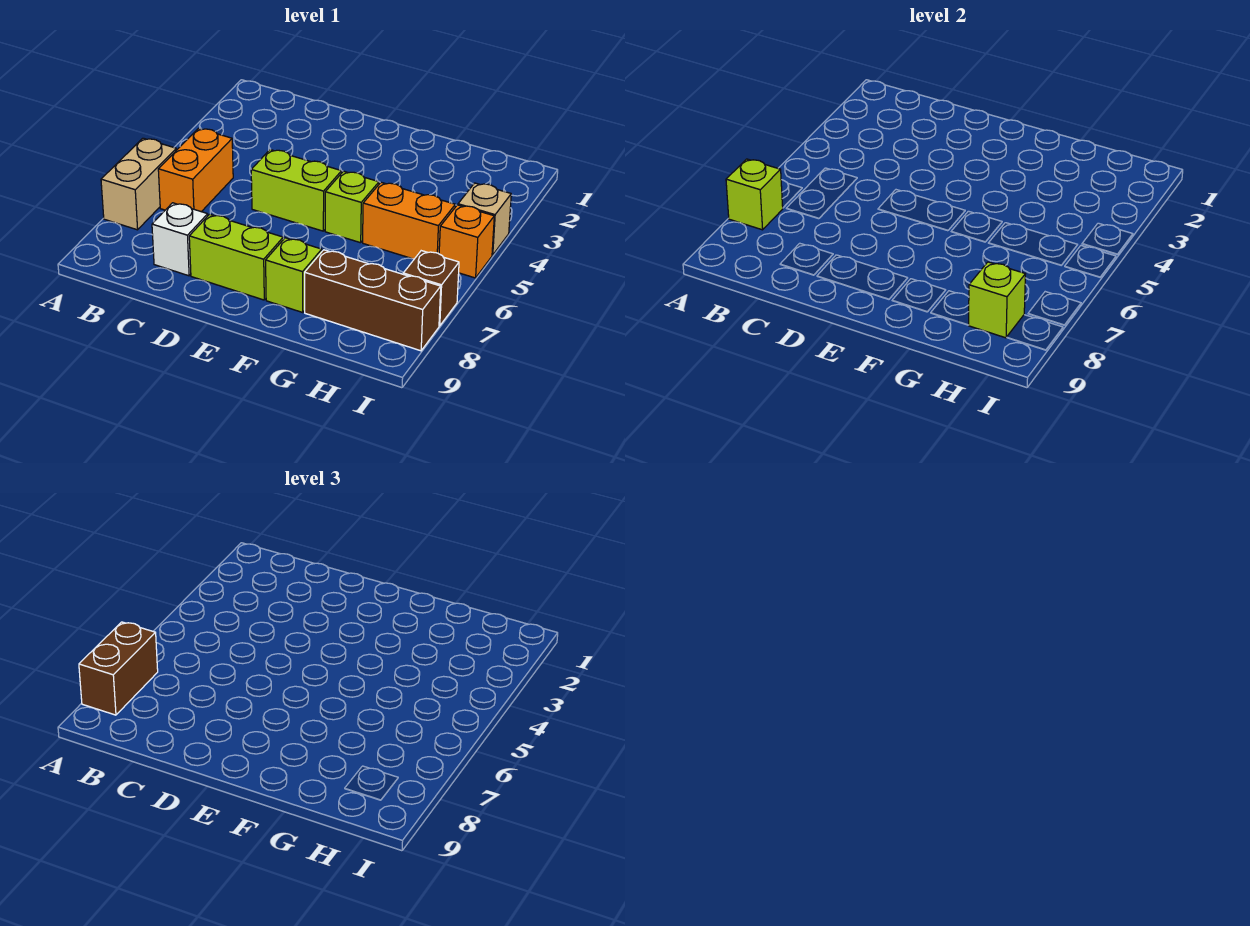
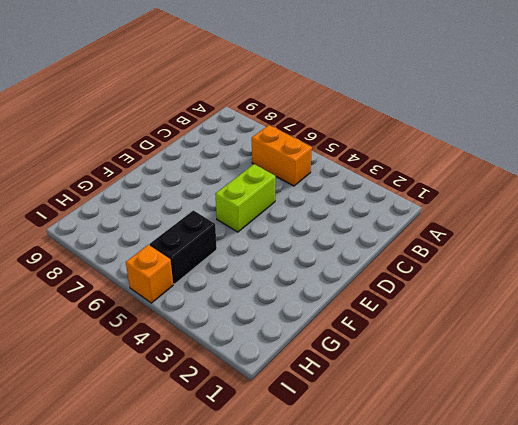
black 1x2 brick [150,210,217,284] -> orange 1x2 brick [363,182,455,259]
none -> tan 1x2 brick [101,138,177,230]
none -> white 1x1 brick [152,203,208,276]
none -> lime 1x2 brick [189,214,283,300]

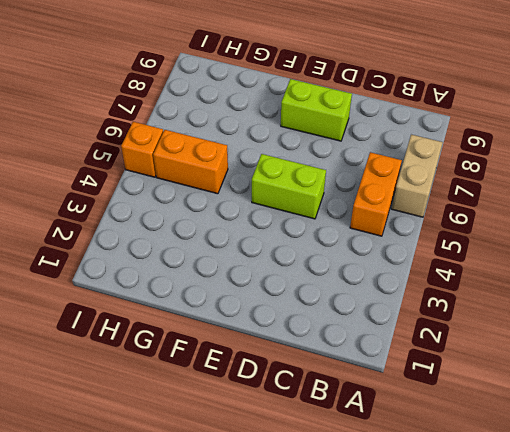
none -> white 1x1 brick [152,203,208,276]
none -> lime 1x1 brick [325,171,379,243]
none -> lime 1x1 brick [266,238,322,312]

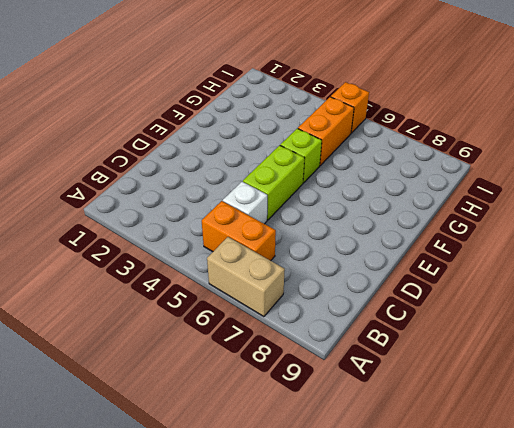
white 1x1 brick [223,182,267,224] -> white 1x1 brick moved to [152,203,208,276]
none -> lime 1x2 brick [189,214,283,300]
none -> lime 1x1 brick [266,238,322,312]
none -> brown 1x3 brick [305,250,441,351]

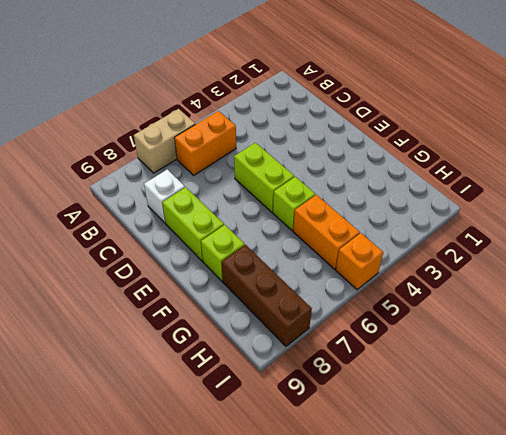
none -> tan 1x1 brick [458,183,511,255]
none -> brown 1x1 brick [403,251,459,326]
none -> lime 1x1 brick [726,159,783,230]

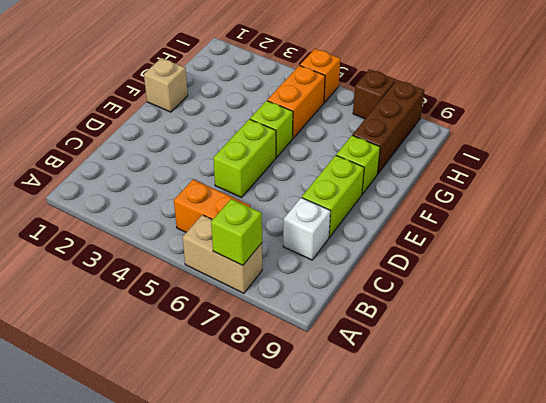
tan 1x1 brick [144,58,188,112] -> tan 1x1 brick moved to [458,183,511,255]
none -> lime 1x1 brick [969,262,1025,338]
none -> brown 1x2 brick [79,622,158,715]

